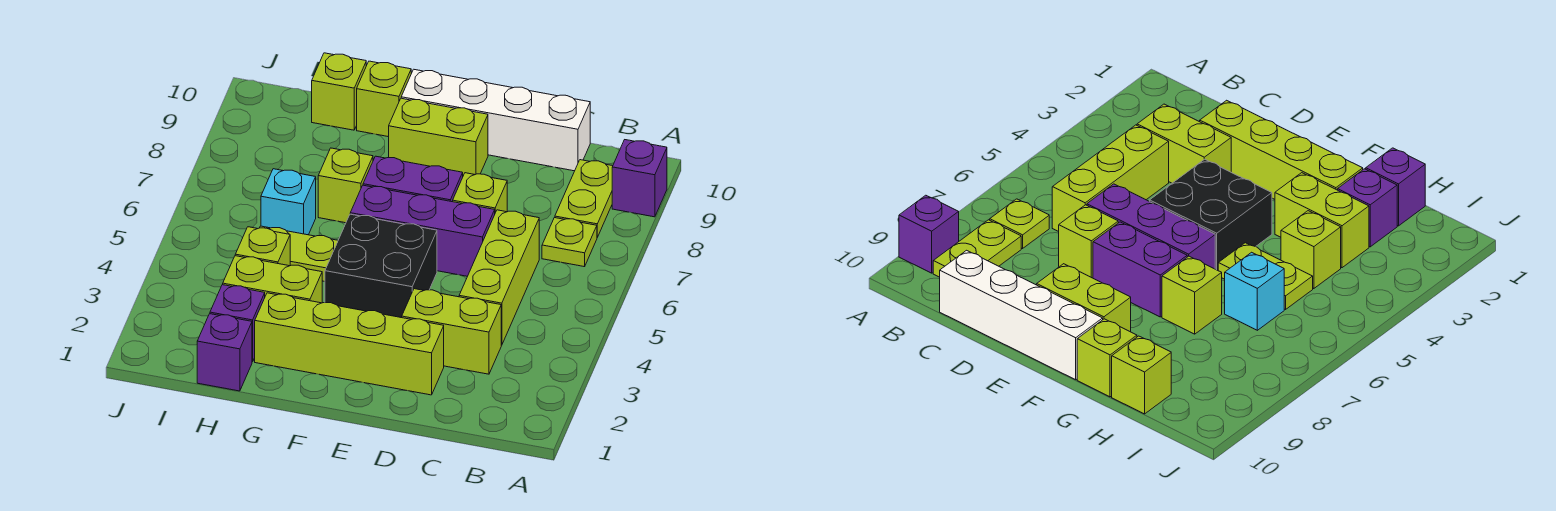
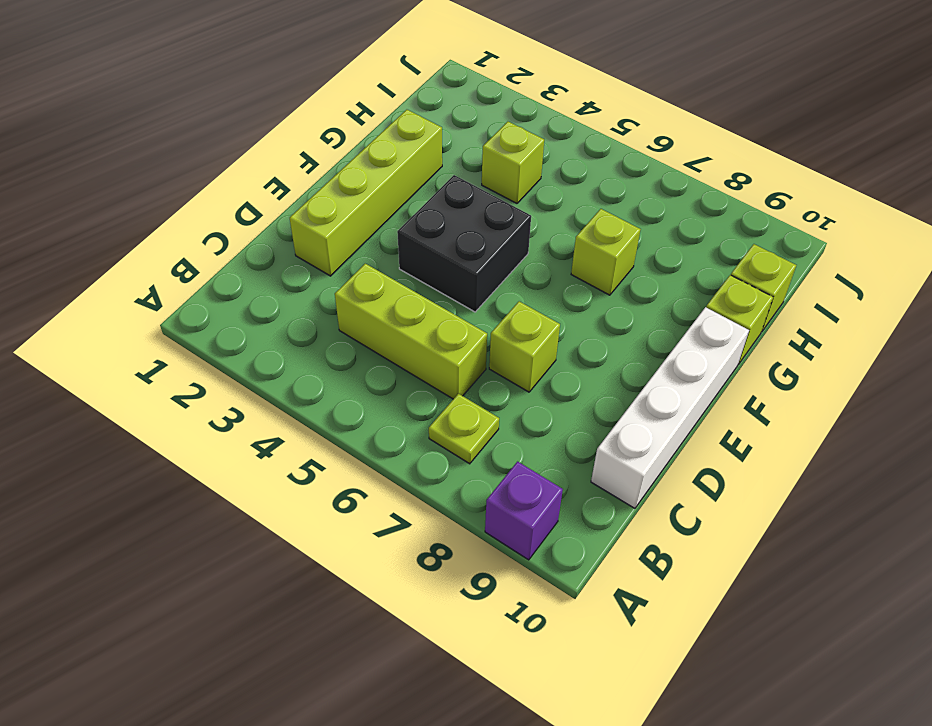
none -> lime 1x2 plate [555,160,613,237]
none -> lime 1x2 brick [402,289,501,374]
none -> purple 1x3 brick [350,185,495,276]

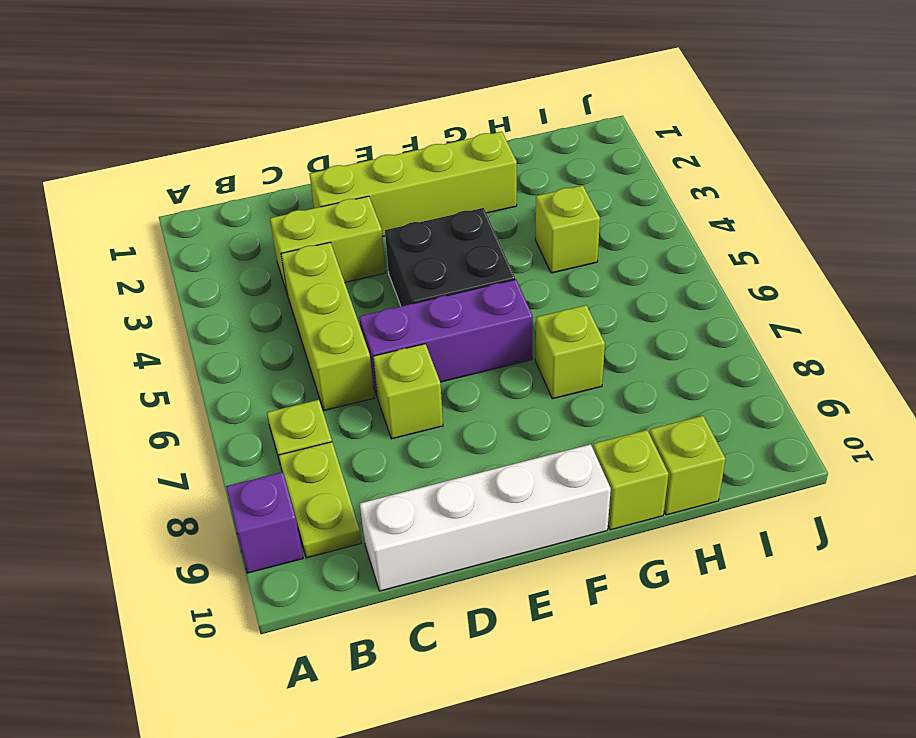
none -> purple 1x2 brick [363,156,463,202]
none -> lime 1x2 brick [389,98,488,176]
none -> lime 1x2 brick [223,256,322,303]

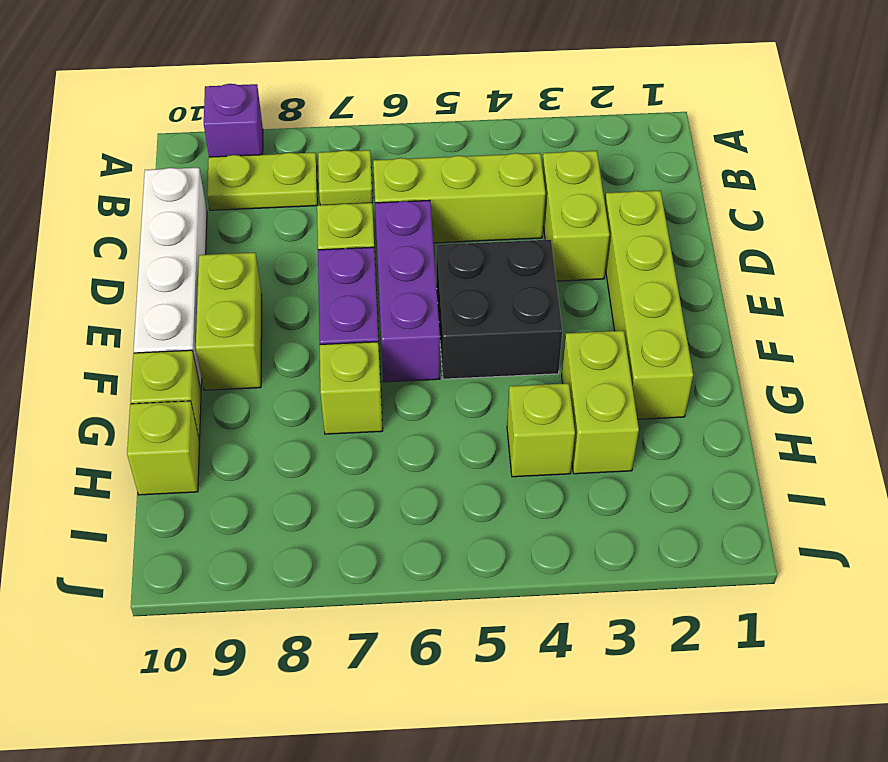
none -> lime 1x2 plate [260,226,338,281]
none -> purple 1x1 brick [197,314,252,391]
none -> purple 1x1 brick [210,285,265,362]

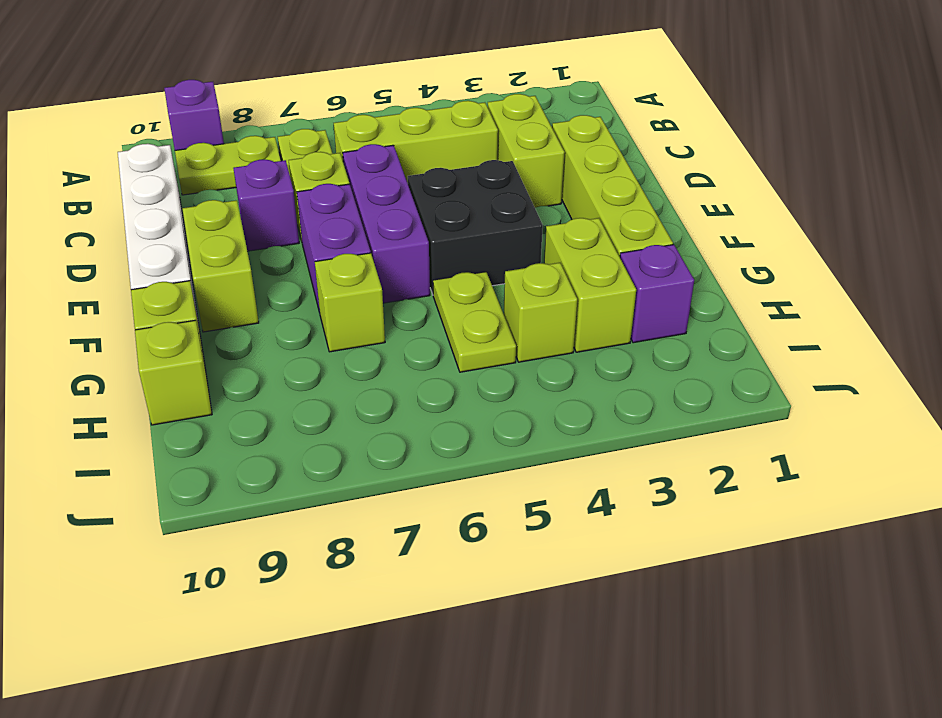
purple 1x1 brick [233,159,299,251] -> purple 1x1 brick moved to [197,314,252,391]
none -> cyan 1x1 brick [261,169,316,235]

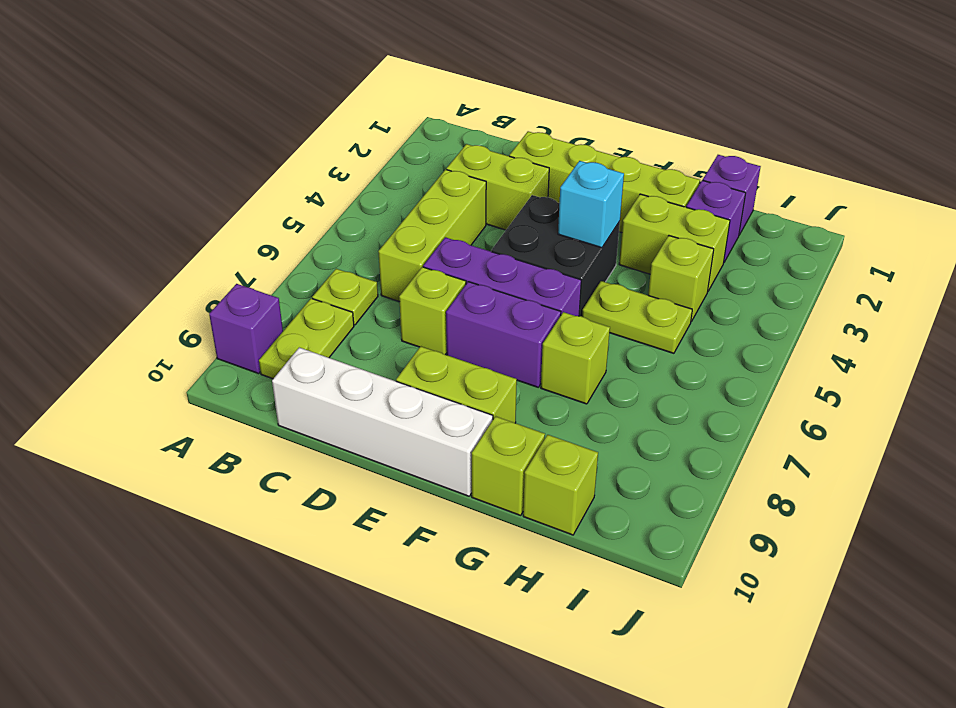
cyan 1x1 brick [558,161,624,248] -> cyan 1x1 brick moved to [261,169,316,235]

